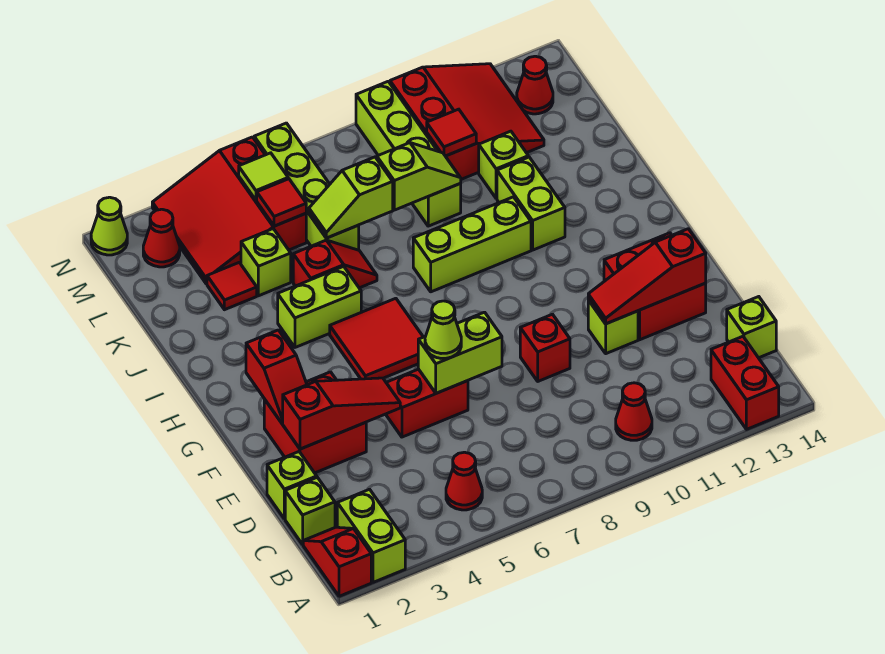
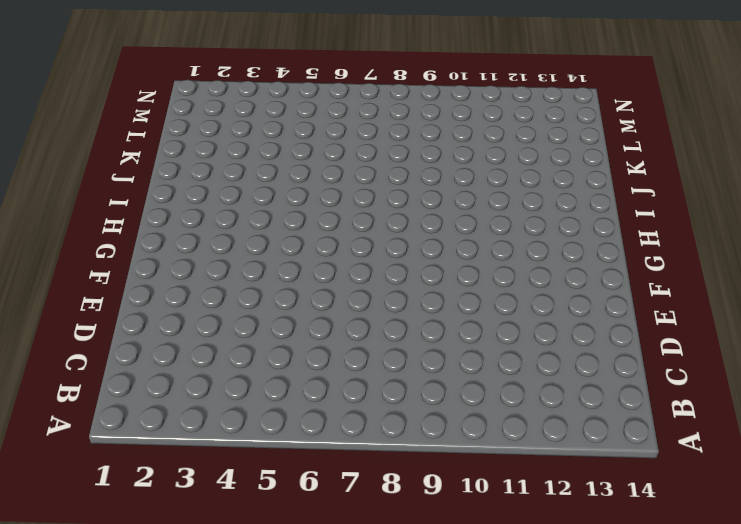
none -> red 1x2 slope [303,527,371,596]
none -> lime 1x2 brick [337,489,405,582]
none -> red 1x2 brick [711,336,779,429]
none -> red 1x1 cone [446,452,482,510]

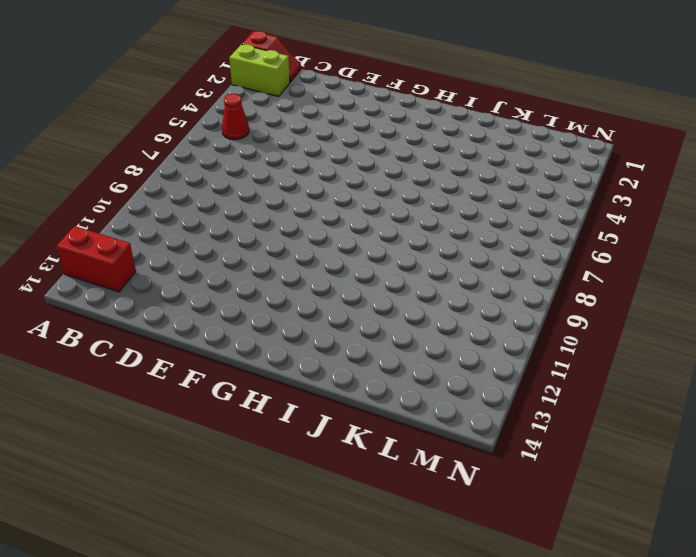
none -> red 1x1 cone [616,383,652,440]
none -> lime 1x1 brick [285,477,335,544]
none -> lime 1x1 brick [727,297,776,358]
none -> lime 1x1 brick [267,452,317,519]

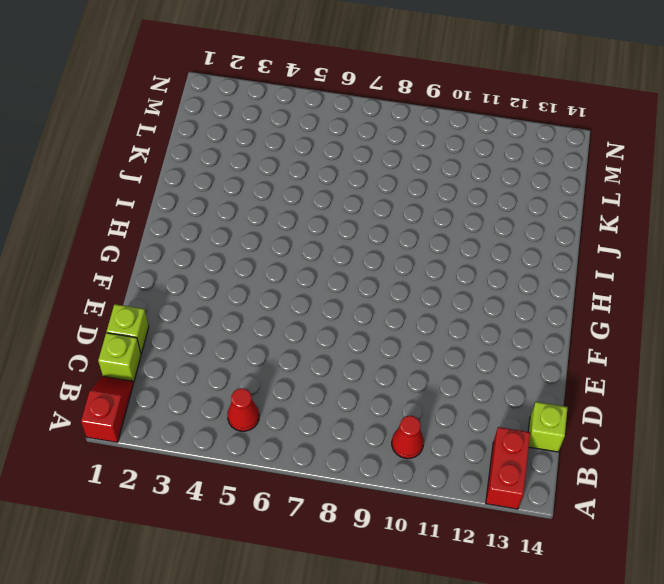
none -> lime 1x2 brick [337,489,405,582]
none -> red 2x2 brick [264,372,366,473]
none -> red 1x2 brick [386,369,468,437]
none -> red 1x1 brick [520,314,570,381]

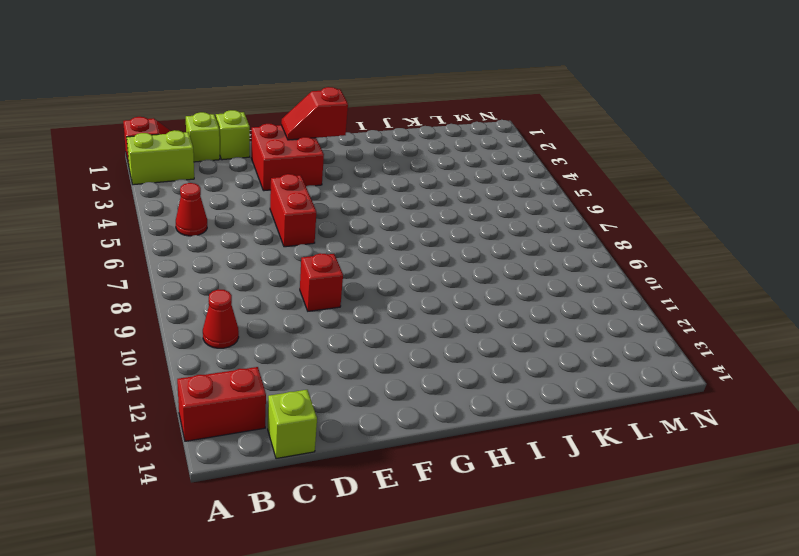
none -> lime 1x1 brick [588,300,638,354]
none -> red 2x2 brick [604,233,706,340]
none -> red 2x2 tile [330,298,423,379]
none -> lime 1x2 brick [278,266,361,347]

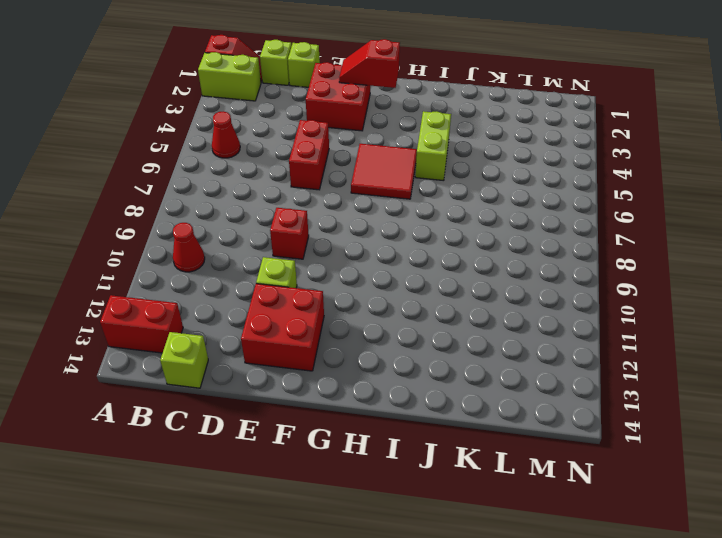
none -> lime 1x3 brick [413,197,531,292]
none -> lime 1x2 brick [497,157,565,250]
none -> red 1x2 slope [293,240,377,288]
none -> red 1x1 tile [207,263,257,310]

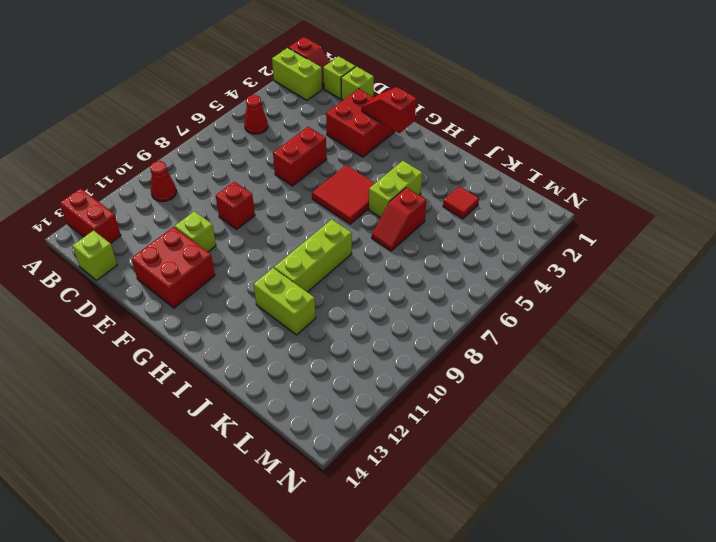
none -> lime 1x1 brick [241,229,291,296]
none -> lime 1x4 brick [254,123,359,250]
none -> lime 1x4 brick [356,82,461,226]
none -> lime 1x1 brick [479,131,528,198]

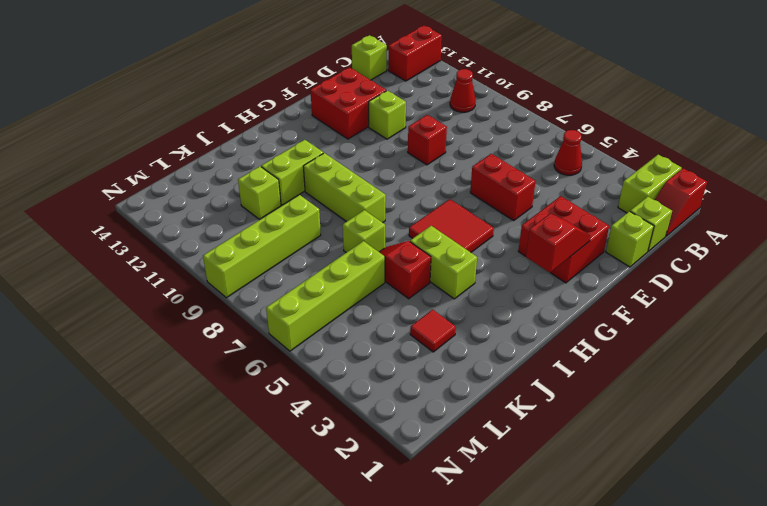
lime 1x1 brick [343,210,385,253] -> lime 1x1 brick moved to [241,229,291,296]
none -> red 3x3 slope [152,137,306,284]
none -> red 3x3 slope [390,64,544,179]
none -> red 1x1 cone [143,209,180,267]
none -> red 1x1 cone [517,56,553,114]

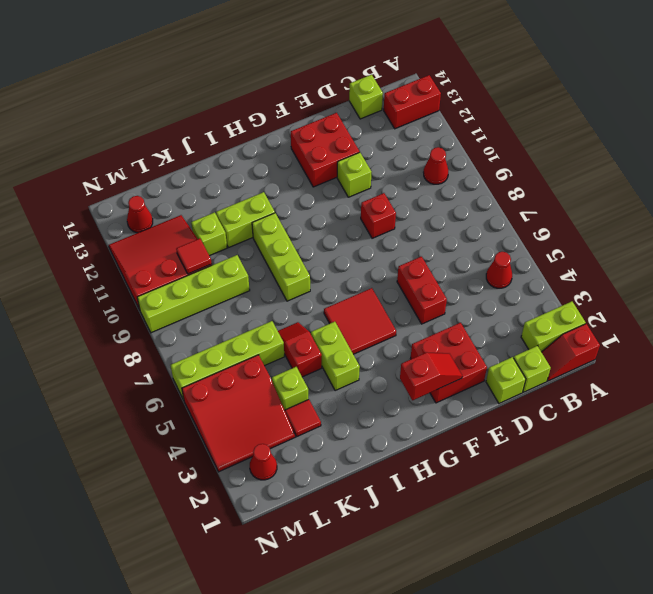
none -> lime 1x1 cone [91,197,127,255]
none -> red 1x3 slope [283,378,400,449]
none -> lime 1x2 brick [418,312,502,393]
none -> red 1x3 slope [588,229,706,324]

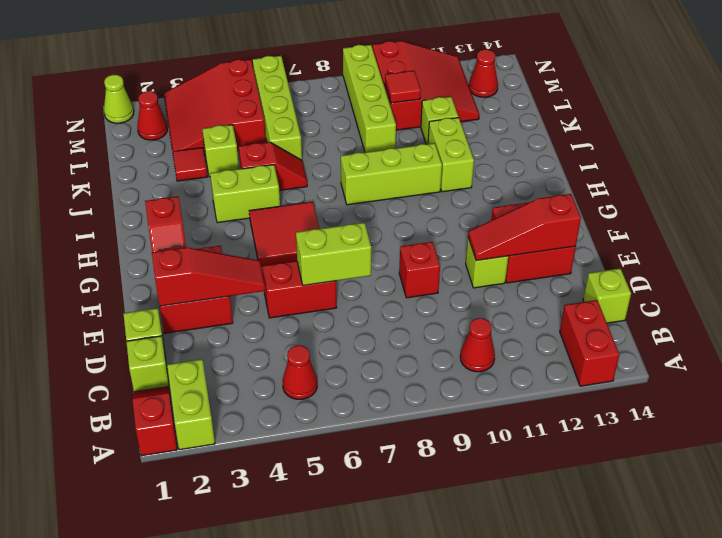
none -> lime 1x2 slope [309,157,393,238]
none -> lime 1x2 slope [377,143,461,210]
none -> red 1x1 tile [257,179,306,226]
none -> lime 1x1 tile [239,153,288,200]

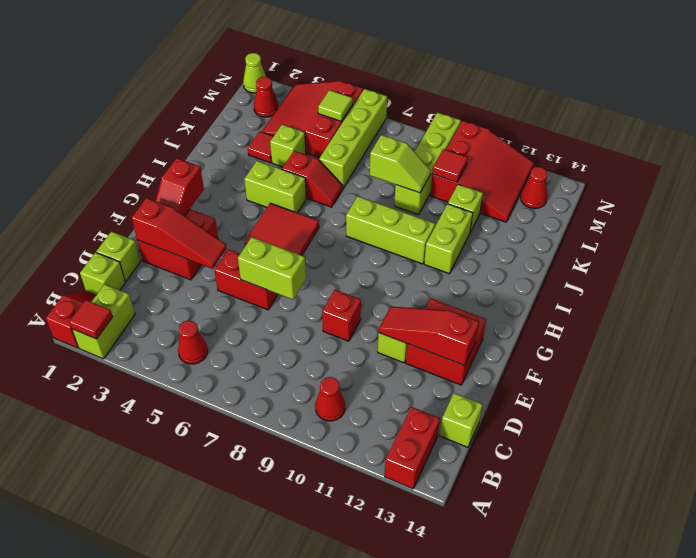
red 1x1 tile [69,300,113,339] -> red 1x1 tile moved to [257,179,306,226]
none -> lime 1x2 slope [309,157,393,238]
none -> lime 1x1 cone [425,301,461,358]

